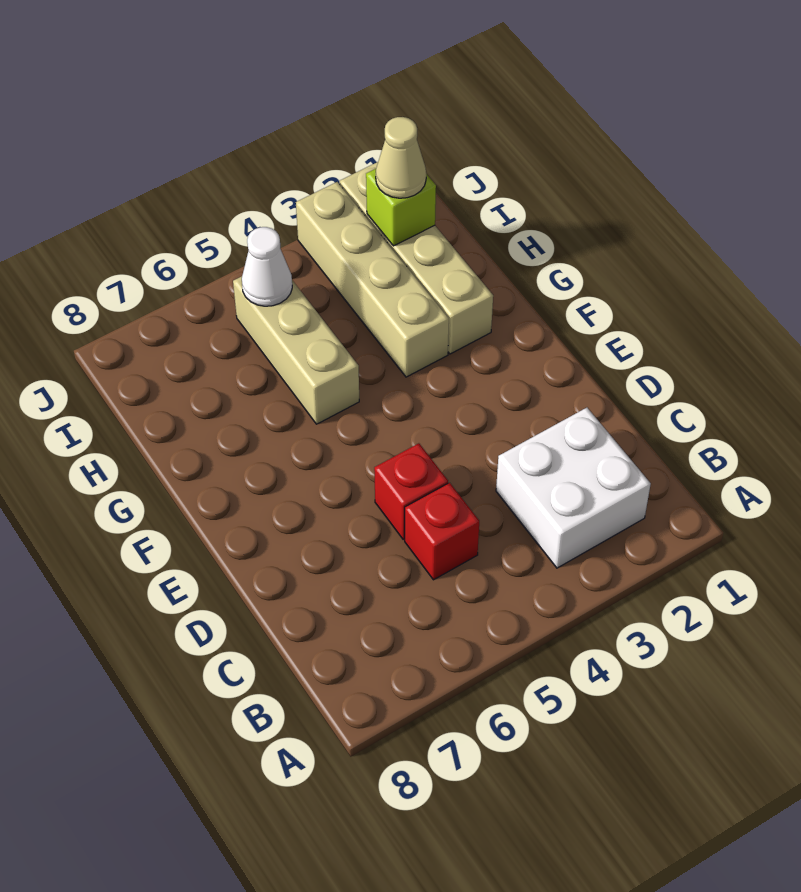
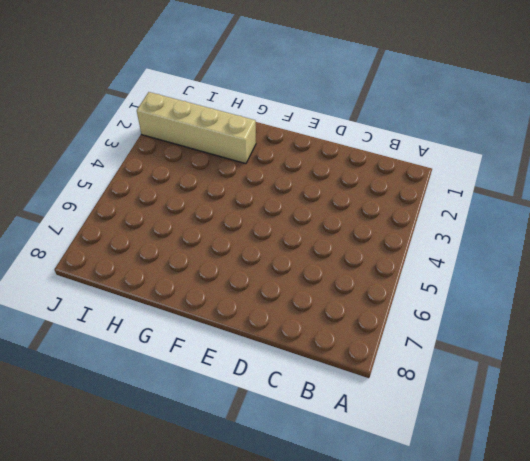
none -> white 2x2 brick [496,408,651,568]
none -> red 1x1 brick [405,483,479,580]

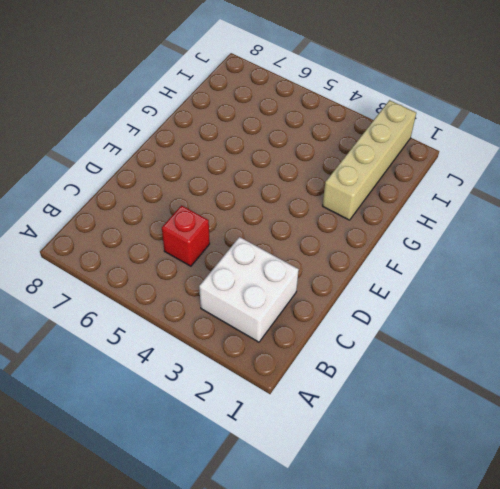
none -> red 1x1 brick [374,443,448,539]
none -> tan 1x4 brick [296,182,449,377]

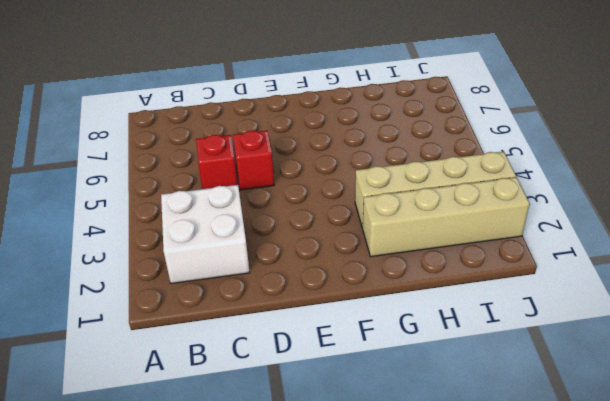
none -> tan 1x3 brick [233,276,359,424]
none -> lime 1x1 brick [366,169,436,246]

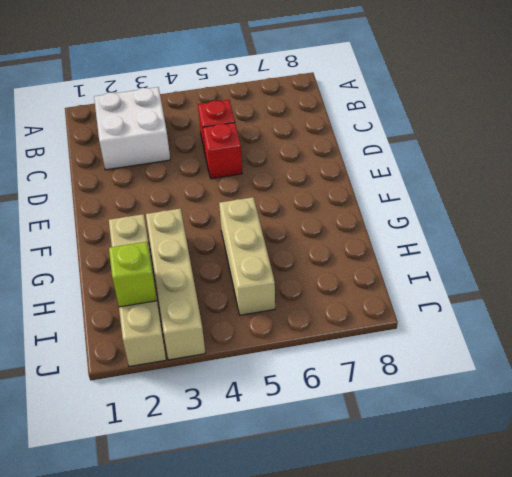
none -> white 1x1 cone [242,227,292,306]
none -> tan 1x1 cone [376,117,426,198]

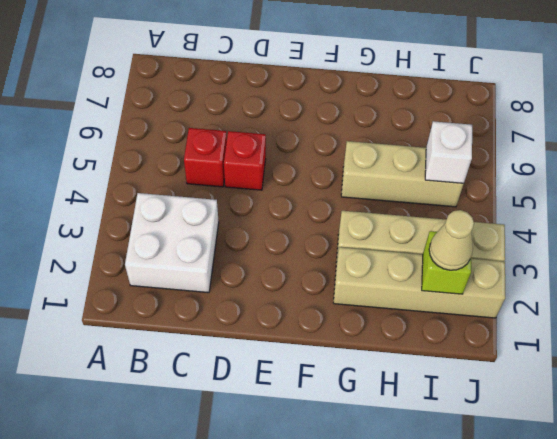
white 1x1 brick [425,121,472,184] -> white 1x1 cone [242,227,292,306]

